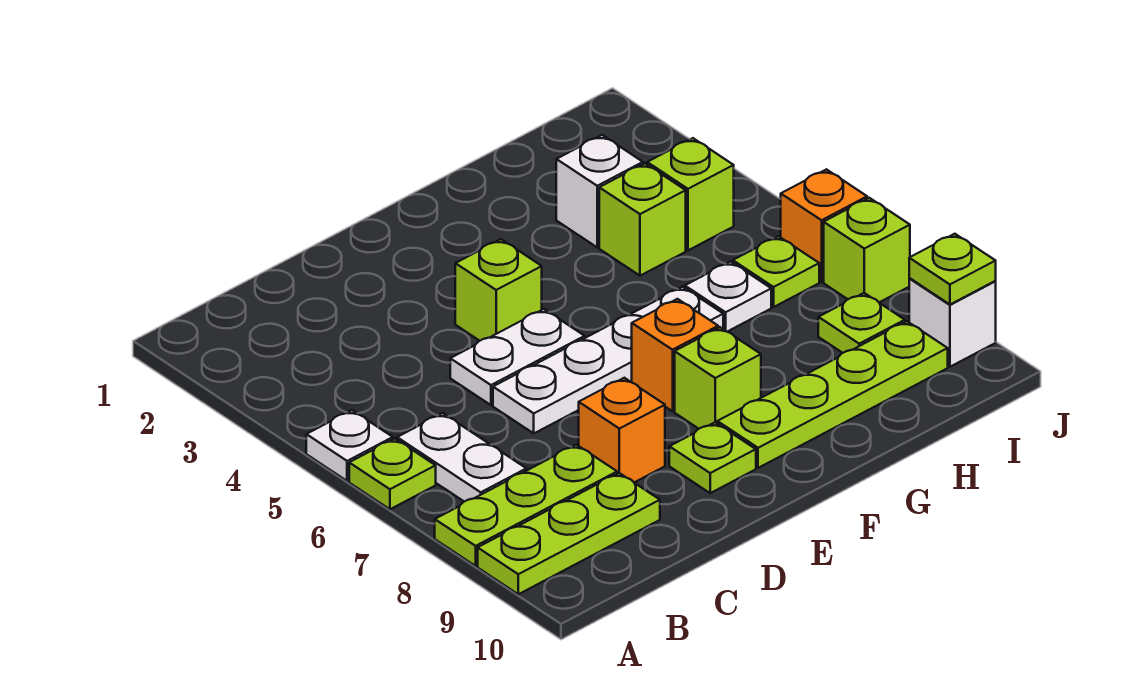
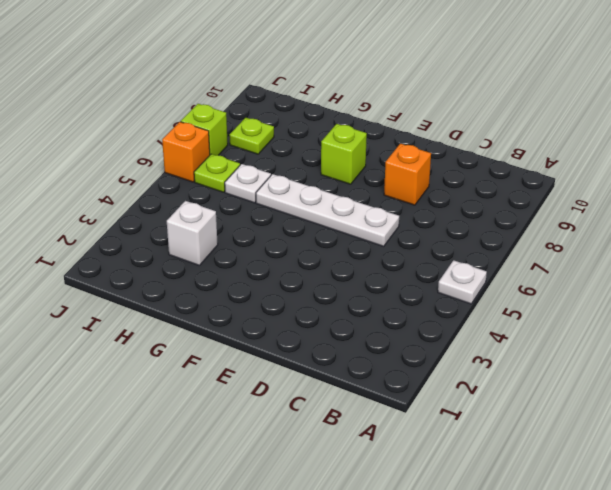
none -> lime 1x1 plate [349,439,436,509]
none -> lime 1x3 plate [435,445,617,566]
none -> lime 1x3 plate [478,473,660,594]

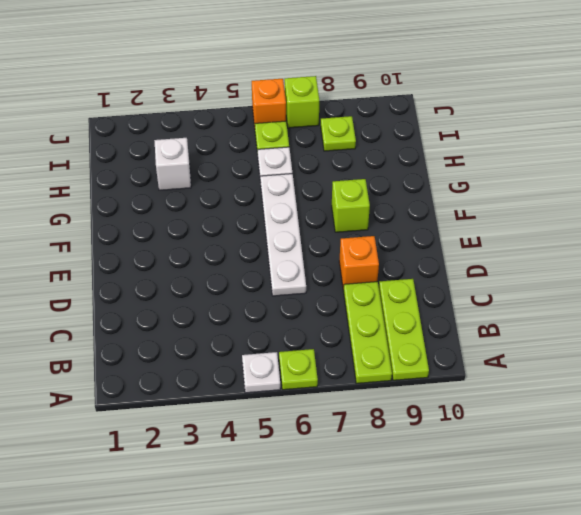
none -> white 1x2 plate [397,413,526,502]
none -> white 1x2 plate [450,309,585,405]
none -> lime 1x1 brick [455,239,542,341]

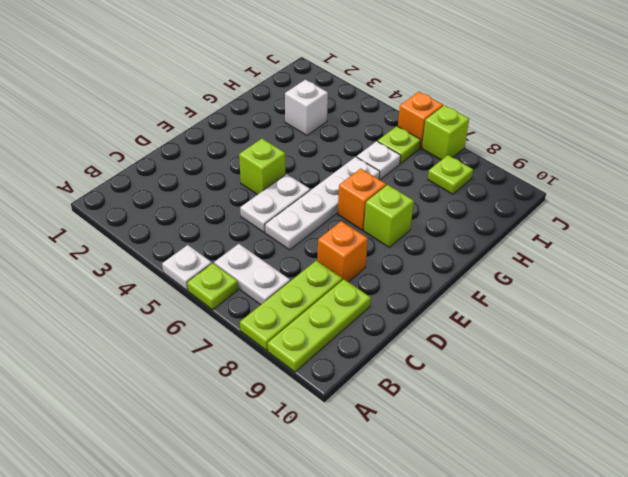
none -> lime 1x1 plate [669,422,756,493]
none -> lime 1x4 plate [717,321,948,468]
none -> lime 1x1 brick [599,163,686,276]

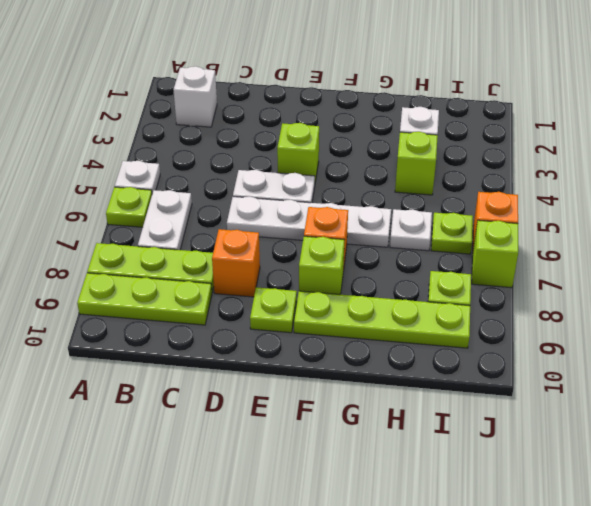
white 1x1 brick [174,66,217,127] -> white 1x1 brick moved to [909,279,996,367]
none -> lime 1x1 brick [647,138,734,250]
none -> lime 1x1 plate [909,234,996,304]

